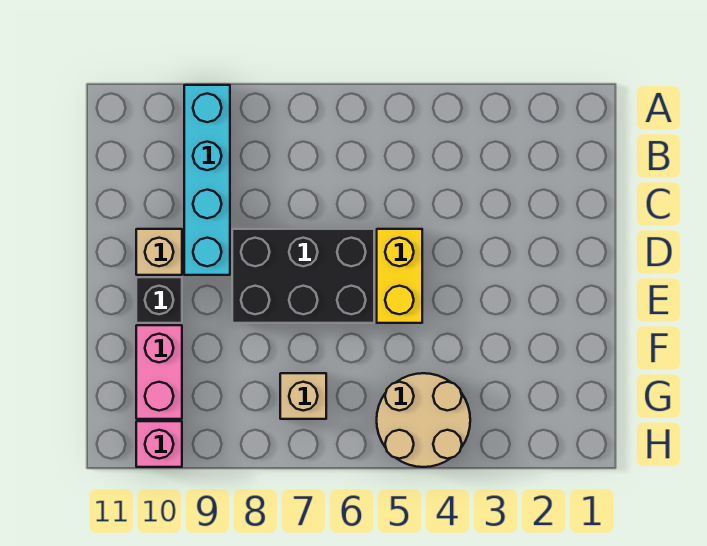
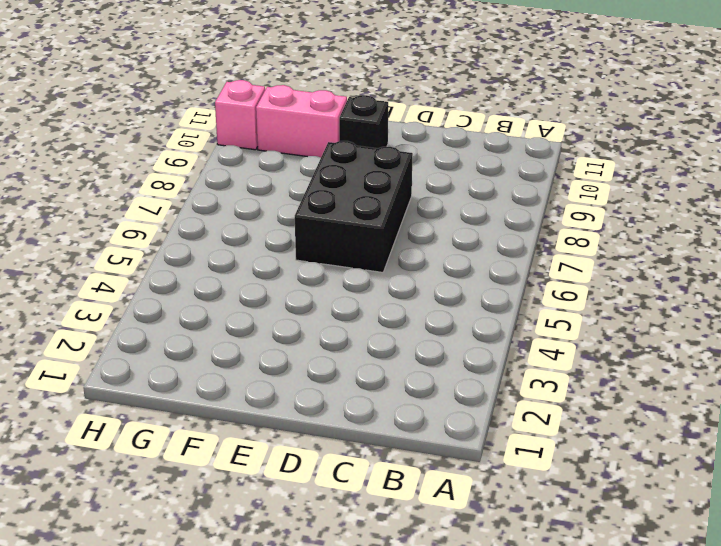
none -> cyan 1x4 brick [184,85,230,275]
none -> yellow 1x2 brick [377,229,422,323]

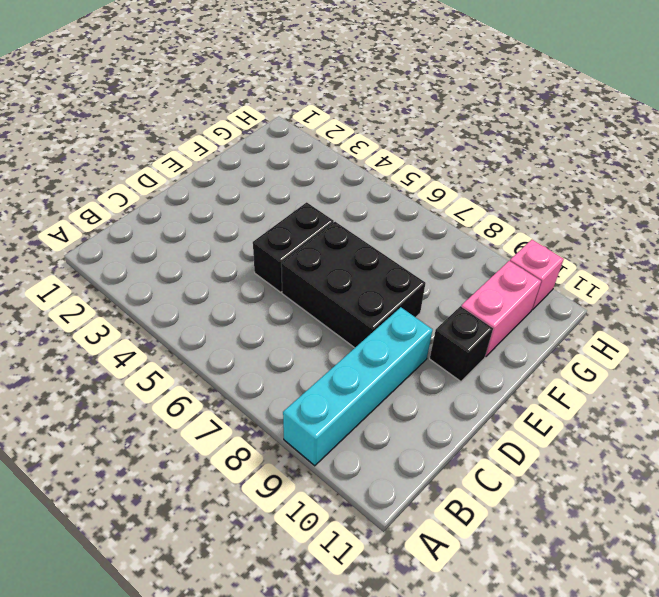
black 1x2 brick [253,202,334,292] -> yellow 1x2 brick [377,229,422,323]
none -> tan 1x1 brick [136,229,182,275]
none -> tan 2x2 round brick [377,373,470,467]

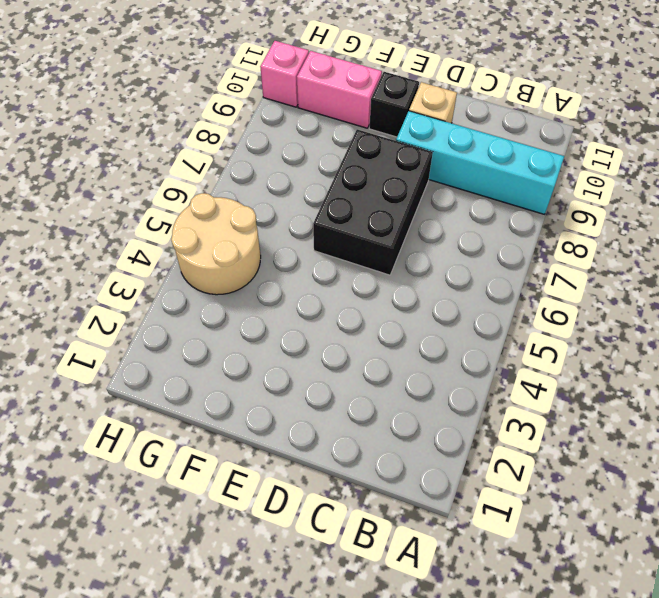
none -> yellow 1x2 brick [377,229,422,323]
none -> tan 1x1 brick [280,373,326,419]

